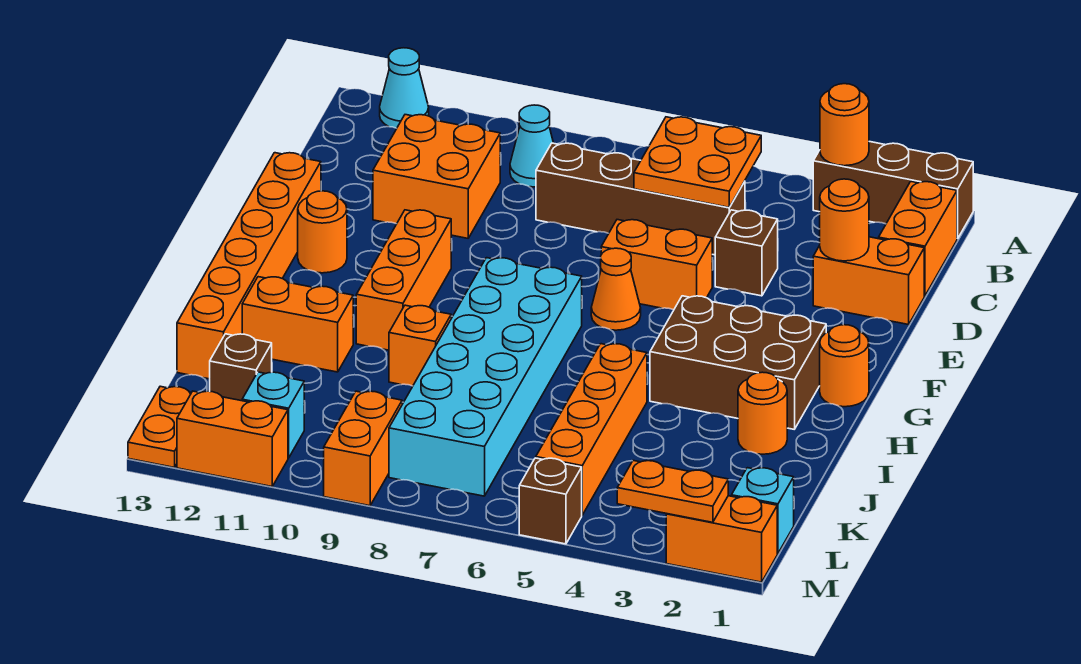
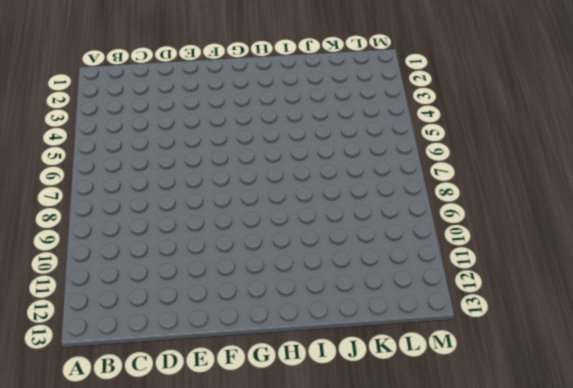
none -> brown 1x3 brick [813,142,973,239]
none -> cyan 1x1 cone [380,48,429,128]
none -> orange 1x2 brick [879,182,957,296]
none -> cyan 1x1 cone [510,105,553,187]

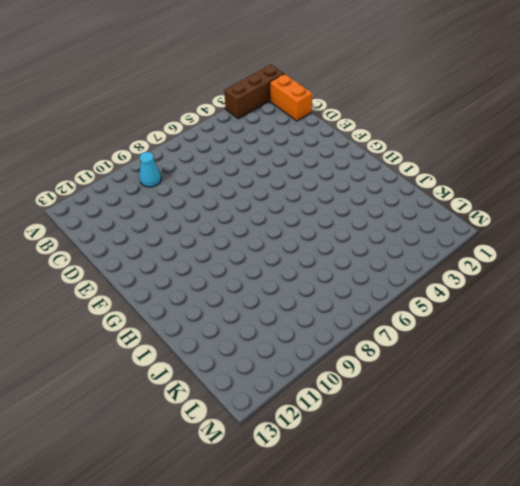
none -> cyan 1x1 cone [380,48,429,128]
none -> brown 1x4 brick [536,143,745,255]
none -> orange 2x2 brick [373,115,500,238]
none -> orange 1x2 brick [813,237,924,325]

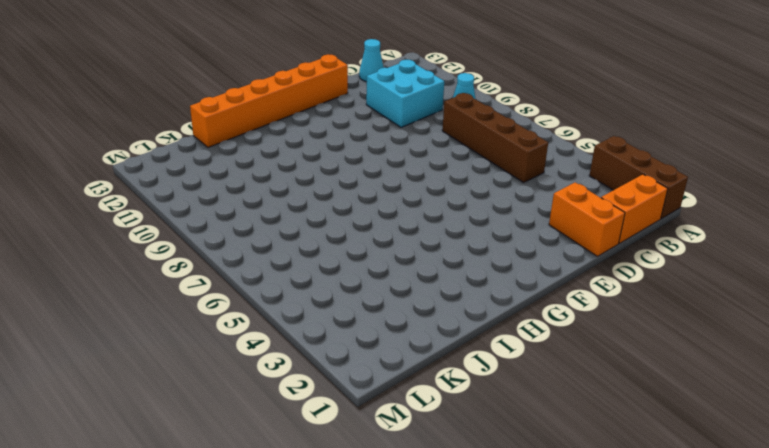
cyan 2x2 brick [366,60,444,127] -> orange 2x2 brick [373,115,500,238]
cyan 1x1 cone [359,39,384,82] -> cyan 1x1 cone moved to [380,48,429,128]
none -> brown 1x1 brick [715,210,778,296]
none -> orange 1x2 brick [601,220,712,310]
none -> orange 1x1 cone [591,248,641,330]
none -> orange 1x3 brick [356,210,451,350]

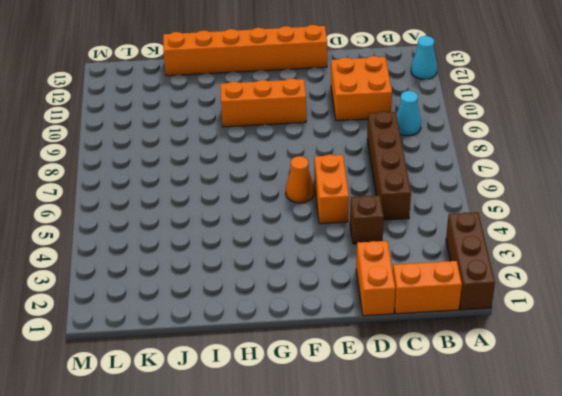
none -> orange 1x1 round brick [298,191,347,273]
none -> orange 1x1 round brick [820,325,869,407]
none -> brown 2x3 brick [650,296,826,429]
none -> cyan 2x6 brick [389,258,582,496]

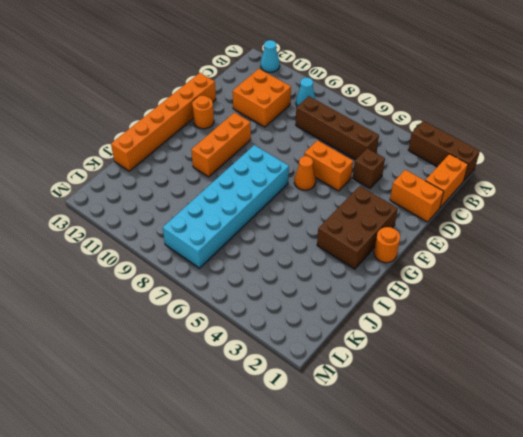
brown 2x3 brick [317,186,398,269] -> brown 2x3 brick turned to [650,296,826,429]
none -> orange 1x1 round brick [738,372,787,454]
none -> orange 1x4 brick [536,344,647,515]
none -> orange 1x1 brick [389,305,451,386]
none -> orange 1x2 brick [242,277,353,372]

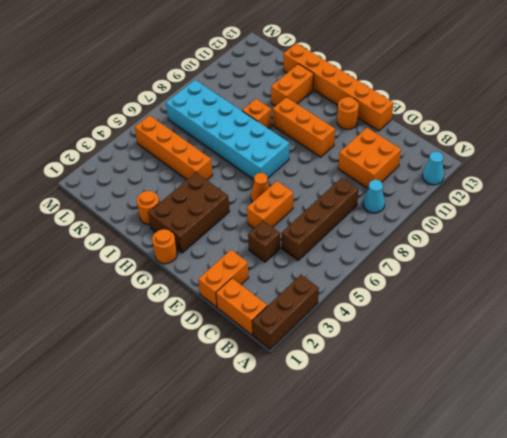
none -> brown 1x1 brick [210,334,272,401]
none -> cyan 1x1 brick [732,468,794,554]
none -> orange 1x2 brick [324,391,402,506]
none -> cyan 1x1 brick [242,372,304,458]

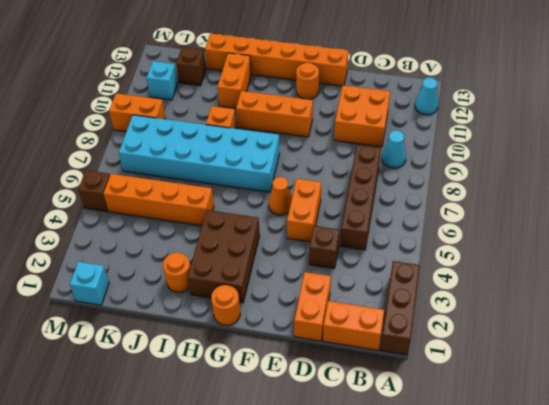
none -> orange 1x2 plate [128,386,191,467]
none -> orange 1x2 brick [666,496,777,582]
none -> orange 1x2 brick [177,391,288,487]
none -> orange 1x1 round brick [820,84,869,166]

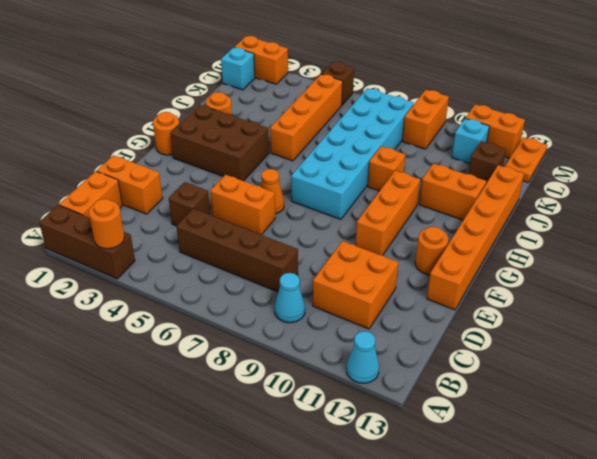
none -> orange 2x2 plate [634,117,761,207]
none -> orange 1x1 round brick [820,179,869,261]
none -> orange 1x2 plate [617,461,728,522]

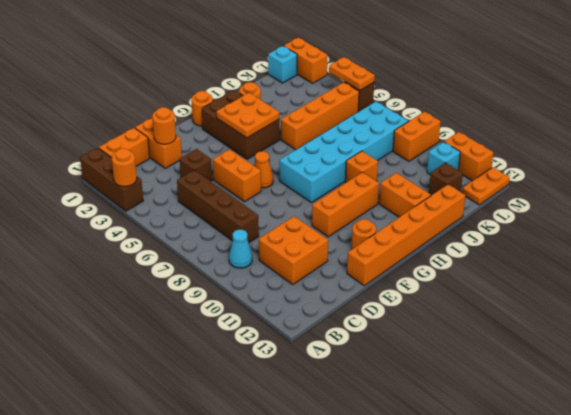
orange 2x2 plate [216,93,279,138] -> orange 2x2 plate moved to [634,117,761,207]
orange 1x2 plate [329,57,375,90] -> orange 1x2 plate moved to [617,461,728,522]
none -> cyan 1x1 cone [380,48,429,128]

